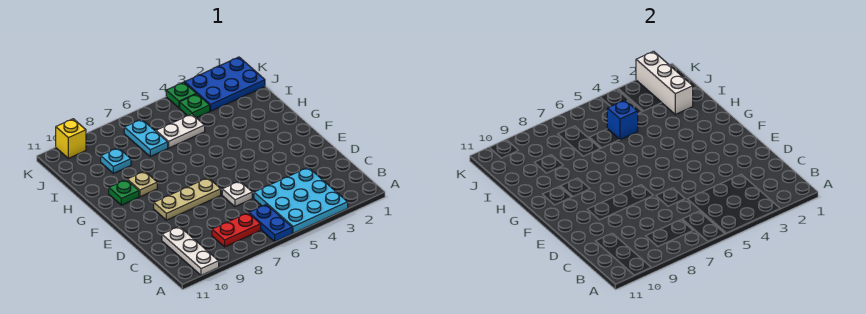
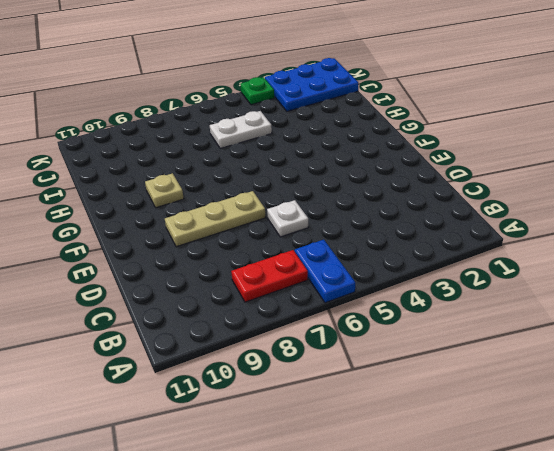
none -> cyan 3x3 plate [254,167,348,233]
none -> white 1x3 plate [162,226,219,276]
none -> green 1x1 plate [109,180,139,205]

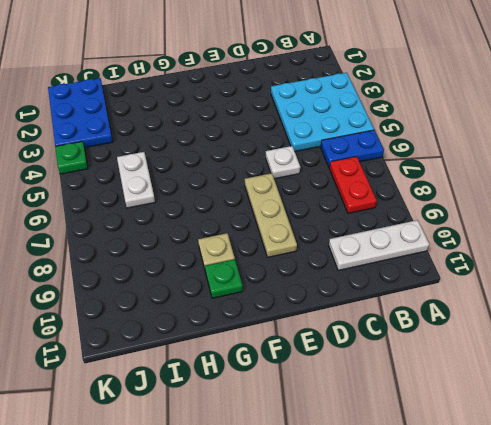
none -> cyan 1x2 plate [124,119,168,156]
none -> cyan 1x1 plate [101,148,131,173]
none -> green 1x1 plate [180,94,210,118]

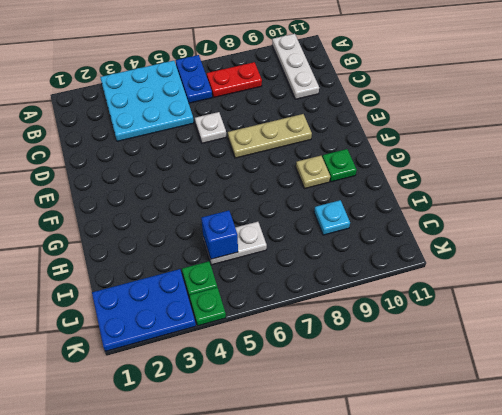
none -> cyan 1x2 plate [124,119,168,156]
none -> yellow 1x1 brick [56,119,86,158]
none -> white 1x3 brick [636,51,693,114]

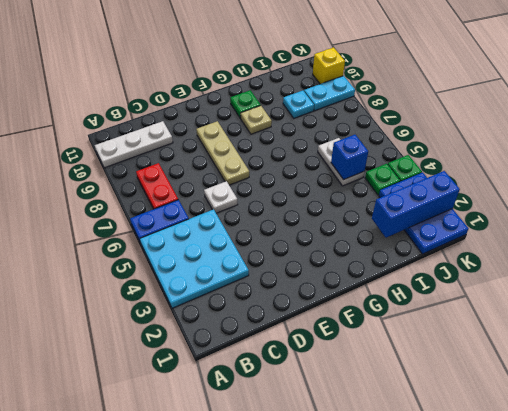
blue 1x3 brick [372,171,460,237] -> white 1x3 brick [636,51,693,114]
cyan 1x2 plate [304,76,355,111] -> cyan 1x2 plate moved to [124,119,168,156]

